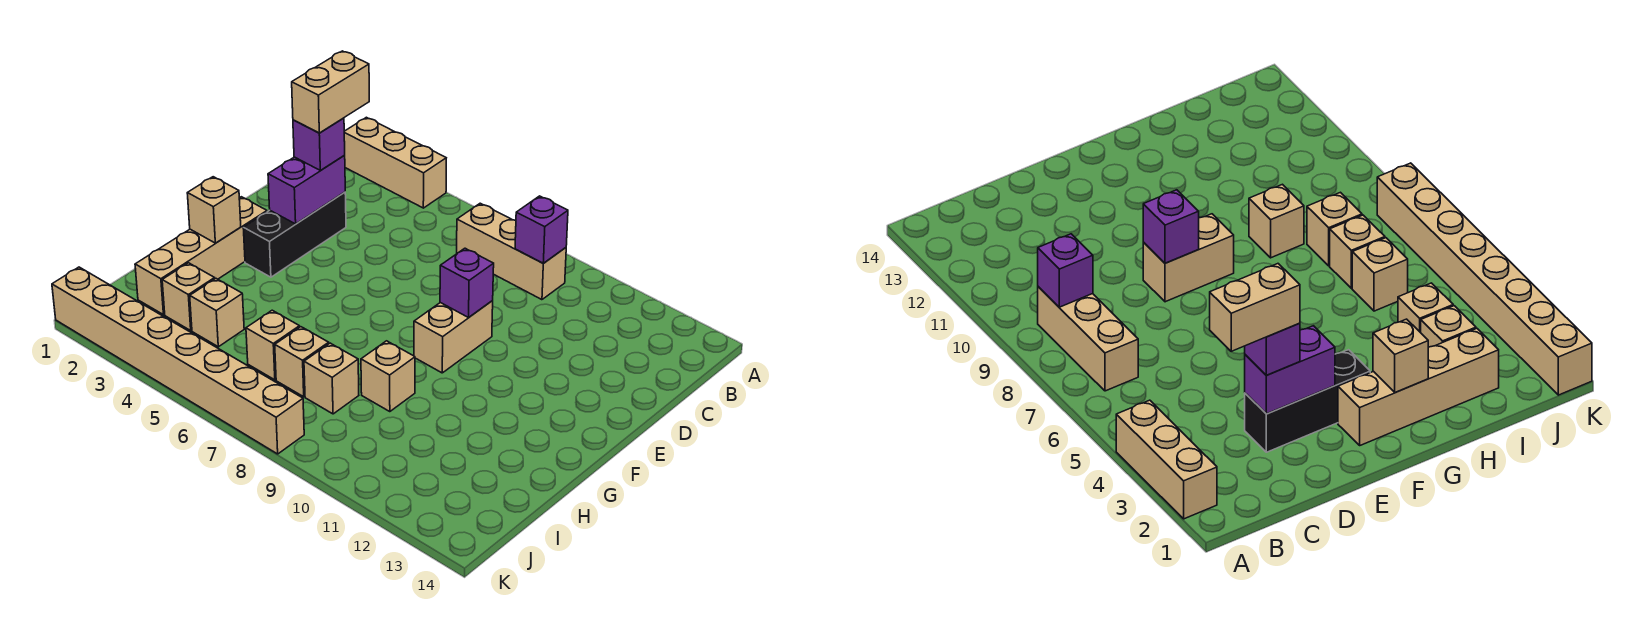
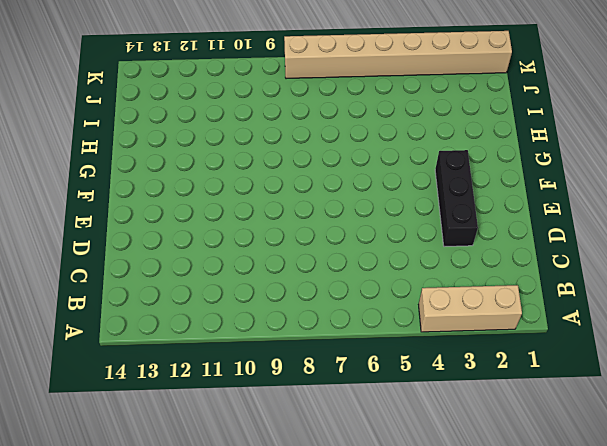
none -> tan 1x3 brick [457,203,566,300]
none -> tan 1x2 brick [414,301,493,373]
none -> tan 1x4 brick [135,197,267,315]

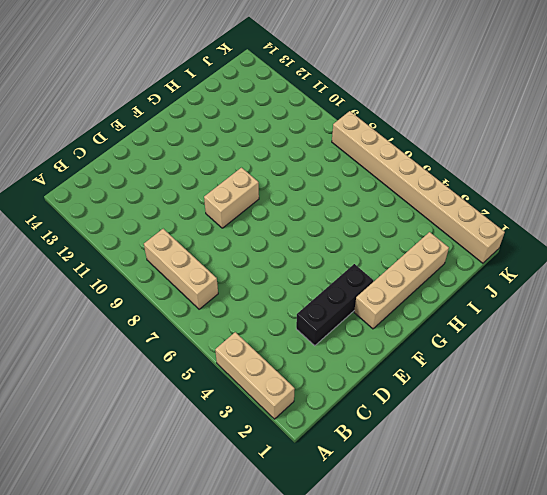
none -> tan 1x1 brick [361,341,415,412]
none -> tan 1x1 brick [162,263,215,330]
none -> tan 1x1 brick [190,279,244,347]

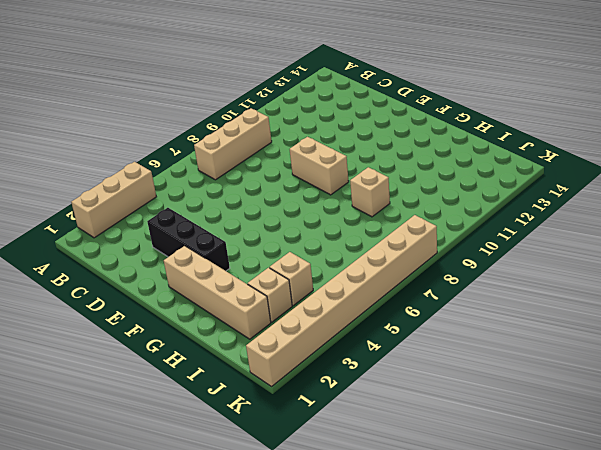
none -> tan 1x1 brick [246,310,300,380]
none -> tan 1x1 brick [275,327,329,397]
none -> tan 1x1 brick [304,343,359,414]

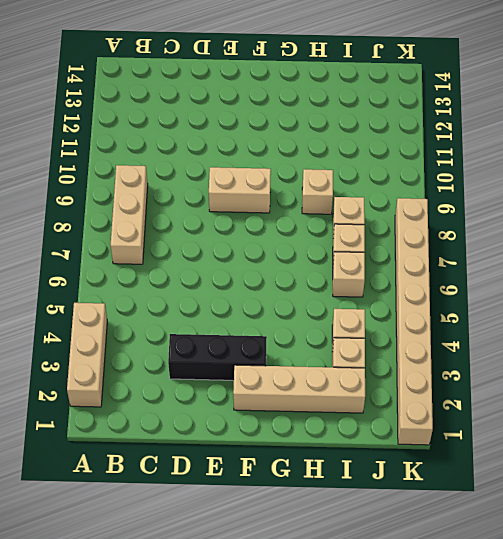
none -> purple 1x1 brick [515,196,568,263]
none -> purple 1x2 brick [268,156,345,224]
none -> purple 1x1 brick [440,248,494,318]

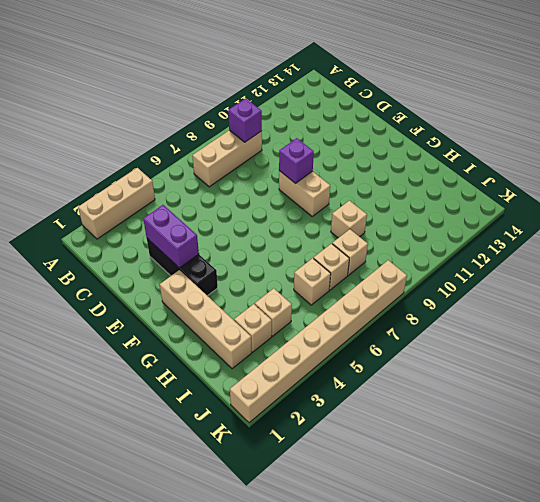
none -> tan 1x1 brick [187,177,241,243]
none -> purple 1x1 brick [293,118,345,171]
none -> tan 1x2 brick [292,51,369,133]

